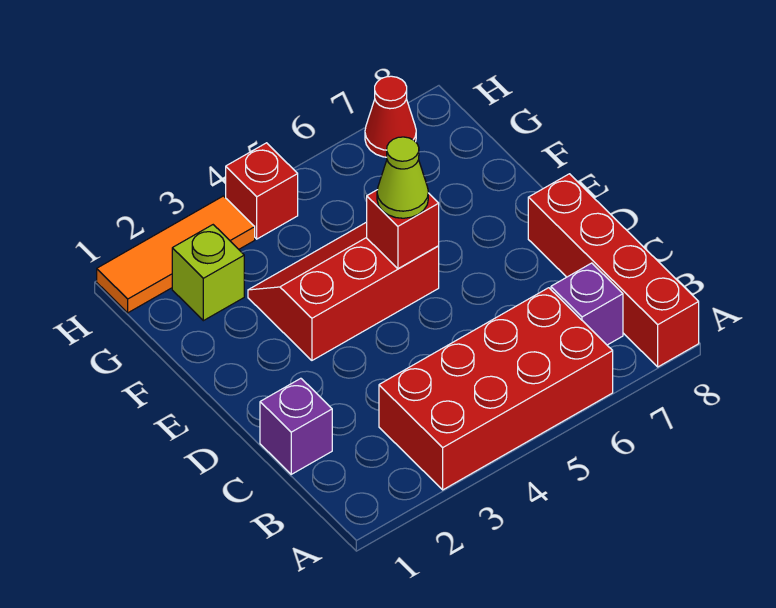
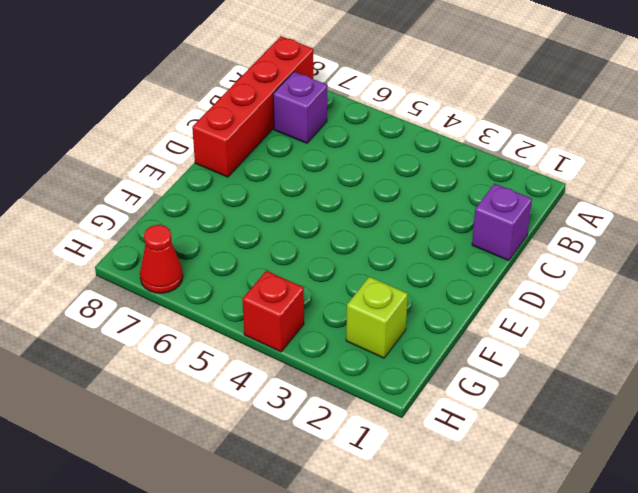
none -> red 2x4 brick [379,288,613,490]
none -> red 2x3 slope [248,222,439,360]

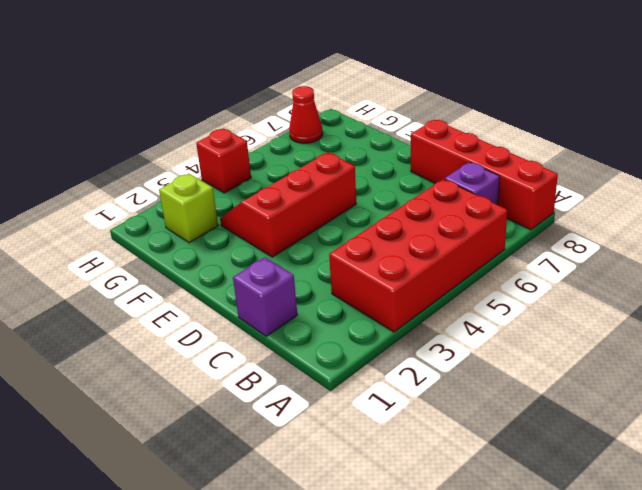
none -> orange 1x3 tile [97,196,255,313]
none -> red 1x1 brick [367,190,439,269]

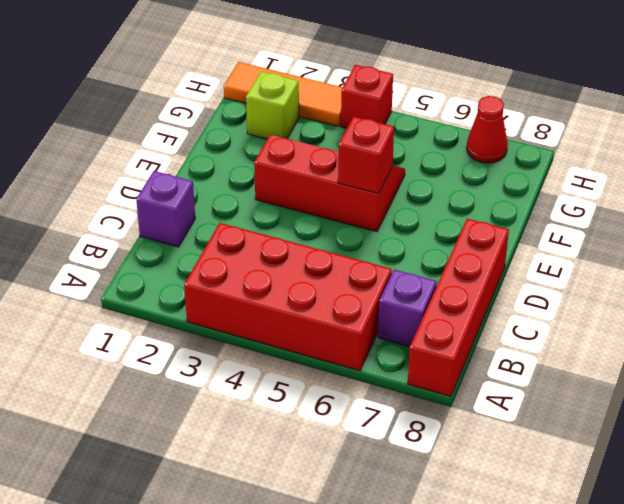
none -> lime 1x1 cone [377,137,428,218]

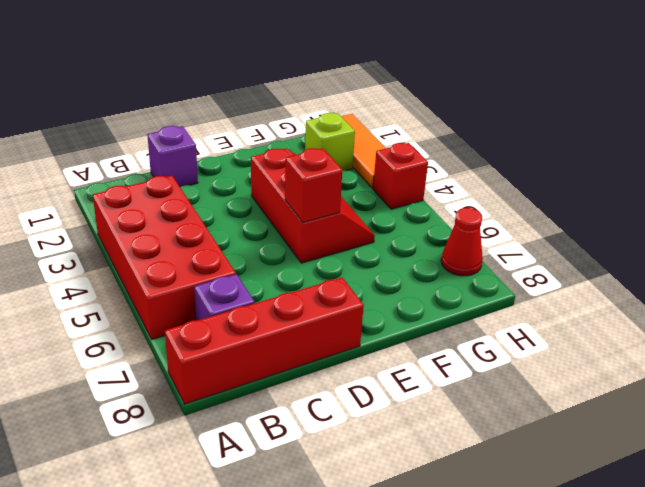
none -> lime 1x1 cone [377,137,428,218]

